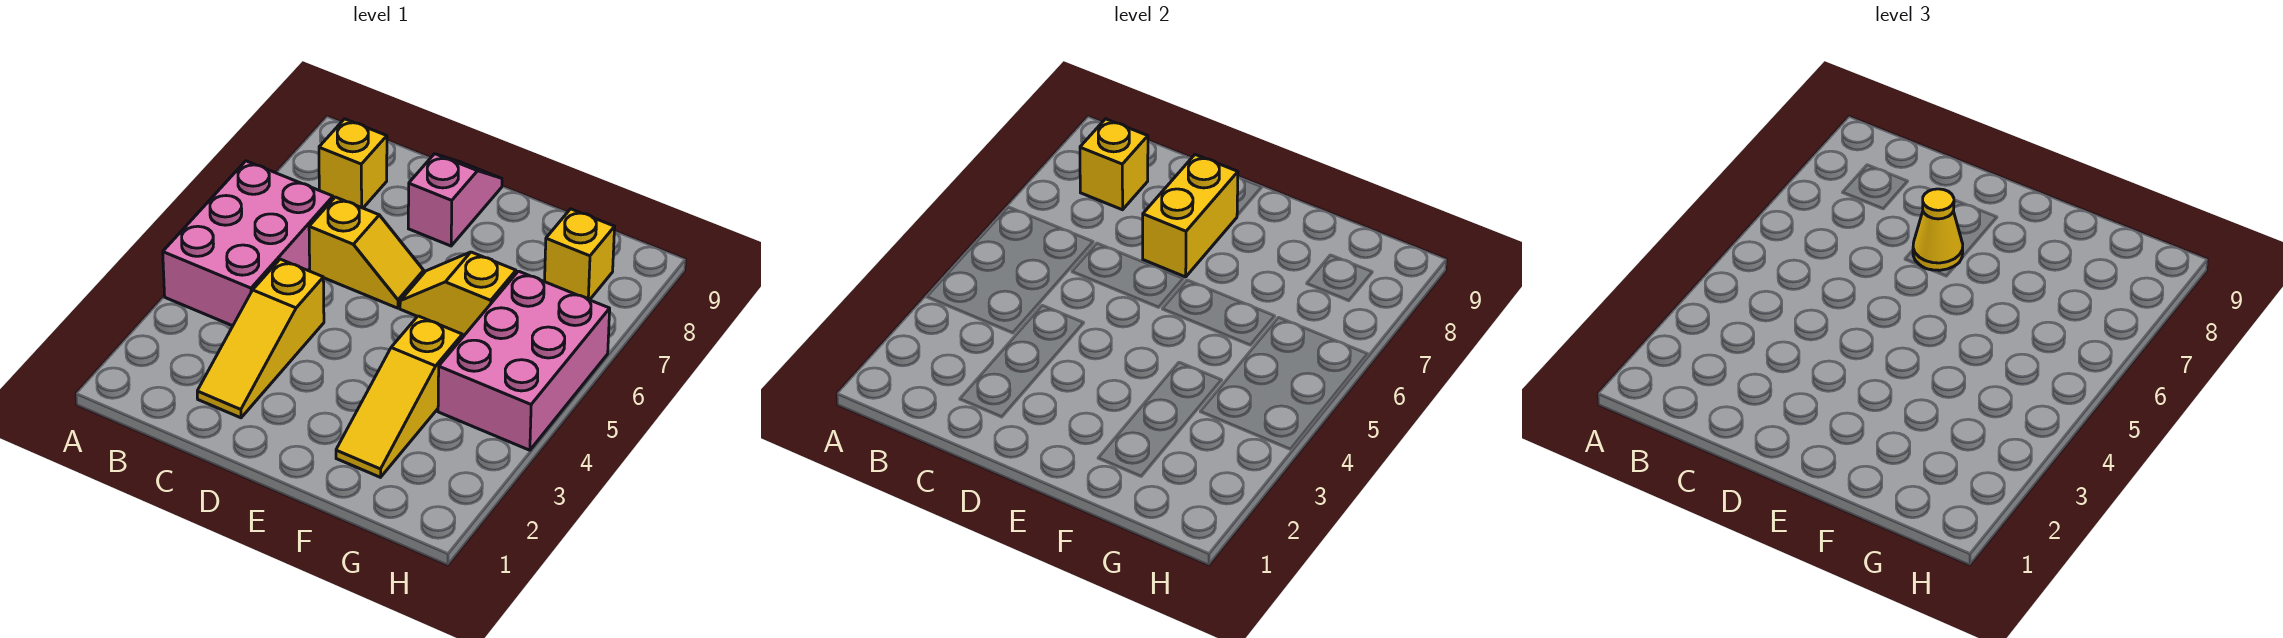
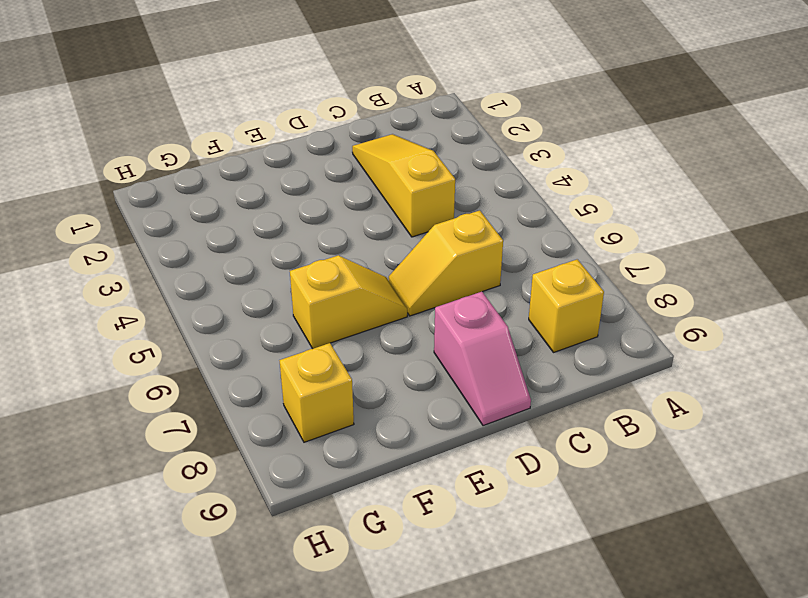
none -> pink 2x3 brick [163,161,333,326]
none -> yellow 1x3 slope [336,316,462,477]
none -> pink 2x3 brick [438,271,610,450]

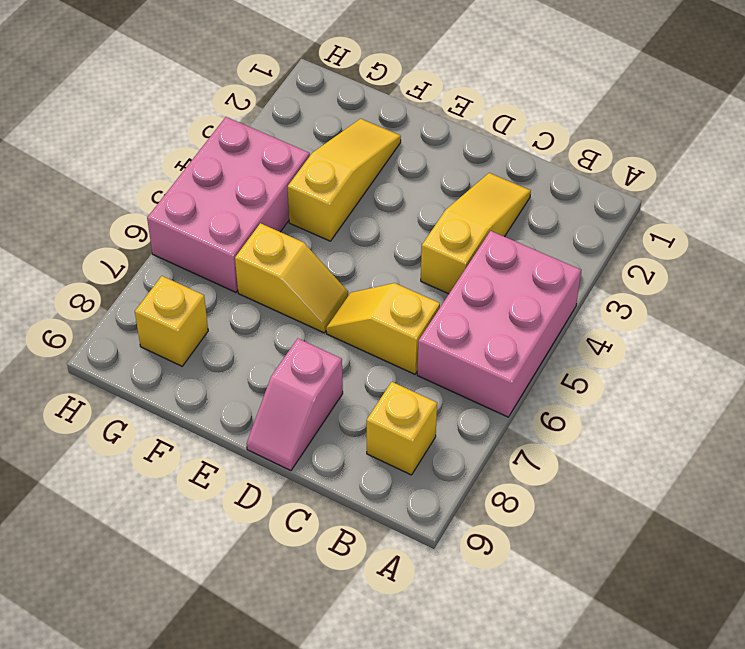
none -> yellow 1x1 brick [1080,119,1148,210]
none -> yellow 1x2 brick [1143,155,1238,277]
none -> yellow 1x1 cone [1913,189,1963,270]

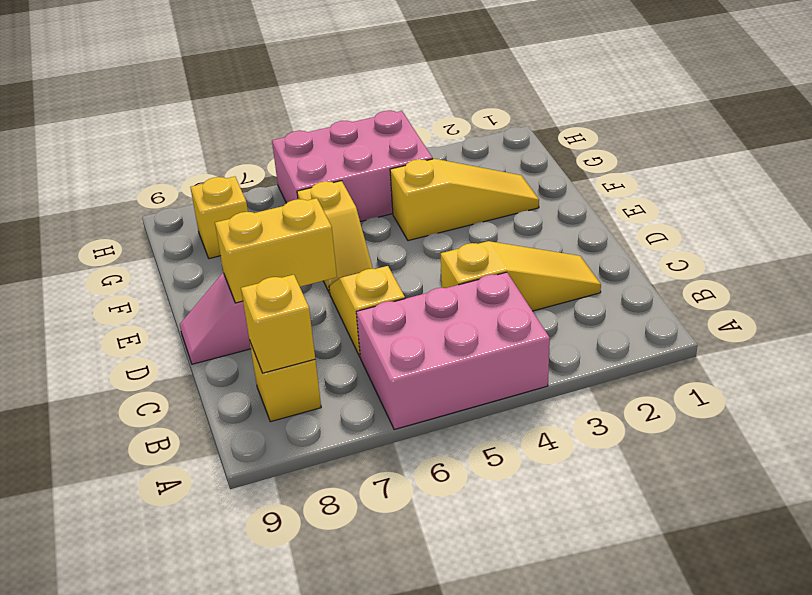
none -> yellow 1x1 cone [1913,189,1963,270]

